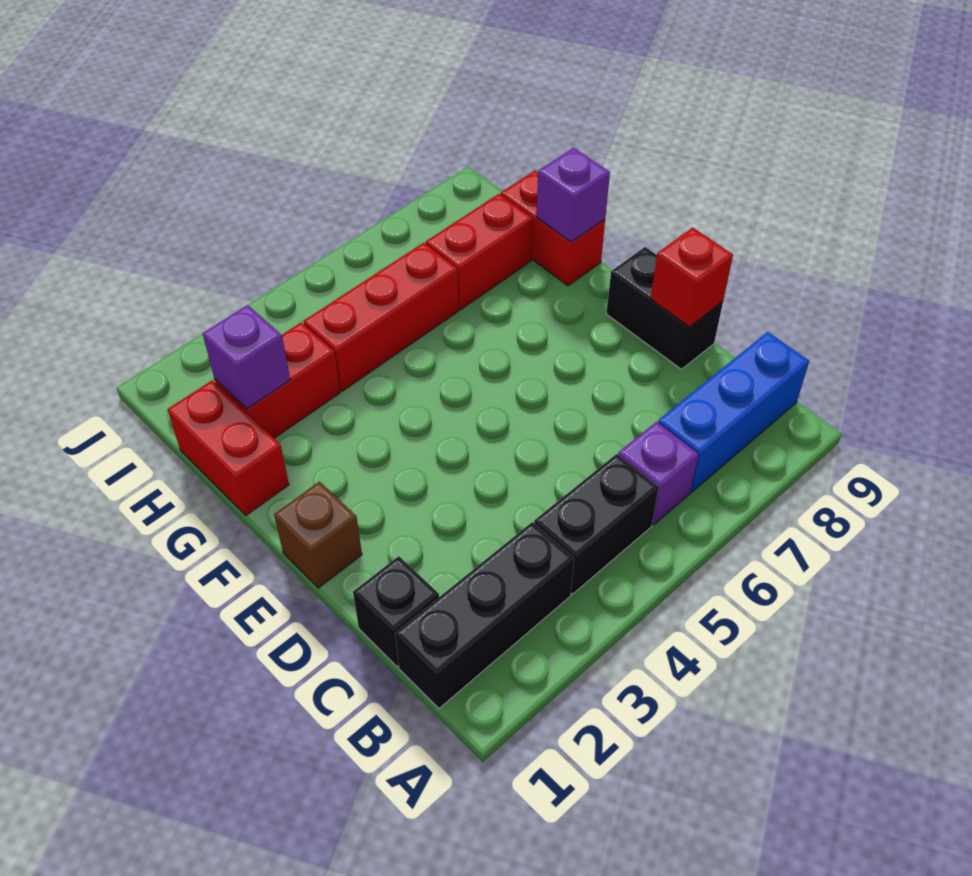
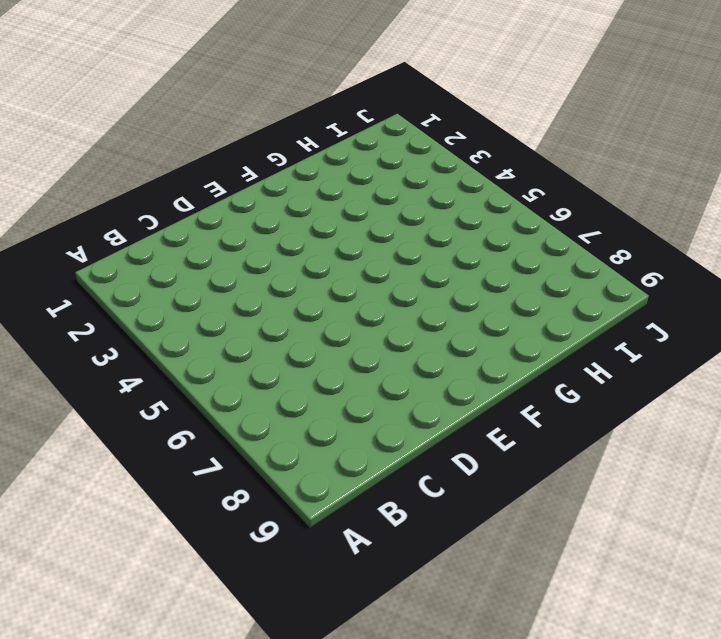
none -> black 1x3 brick [395,522,574,708]
none -> black 1x2 brick [534,454,659,594]
none -> purple 1x1 brick [618,422,699,525]

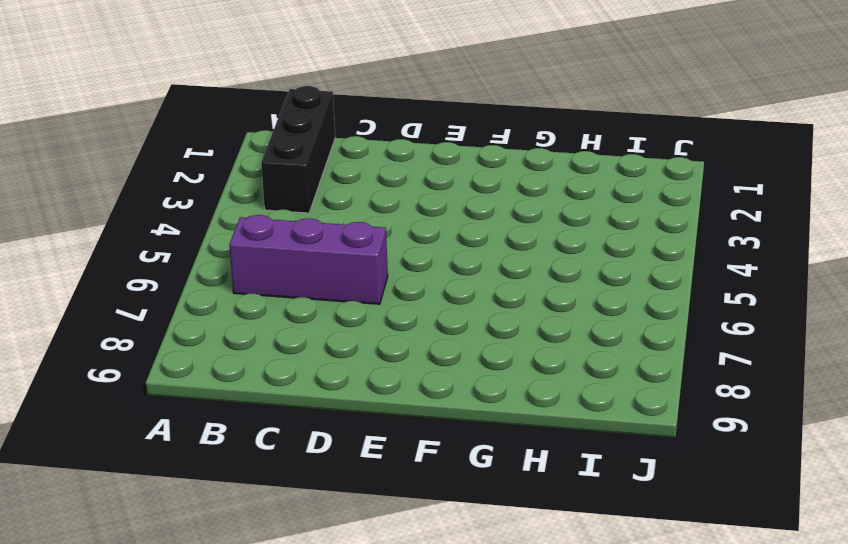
purple 1x3 brick [229,215,388,304] -> purple 1x1 brick [618,422,699,525]
none -> black 1x2 brick [534,454,659,594]
none -> blue 1x3 brick [658,332,809,492]
none -> black 1x1 brick [353,556,439,667]

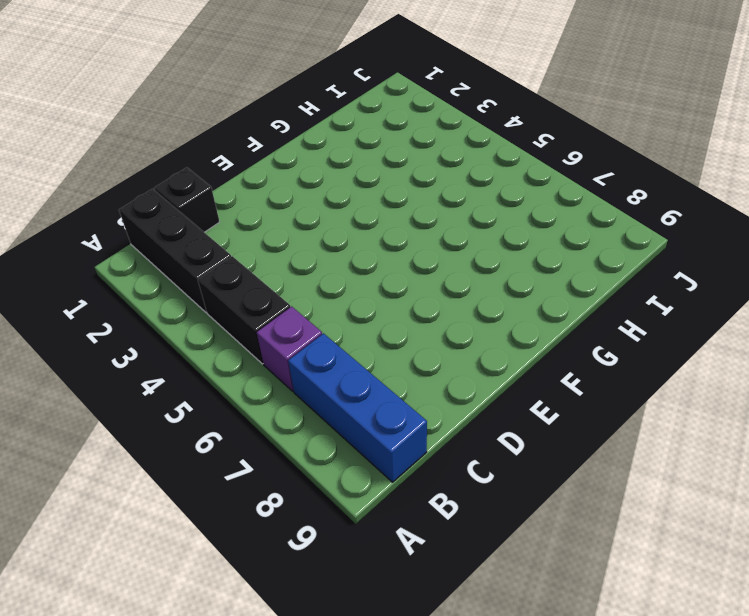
none -> black 1x2 brick [606,247,723,369]
none -> brown 1x1 brick [274,482,362,588]
none -> red 1x2 brick [168,381,289,515]

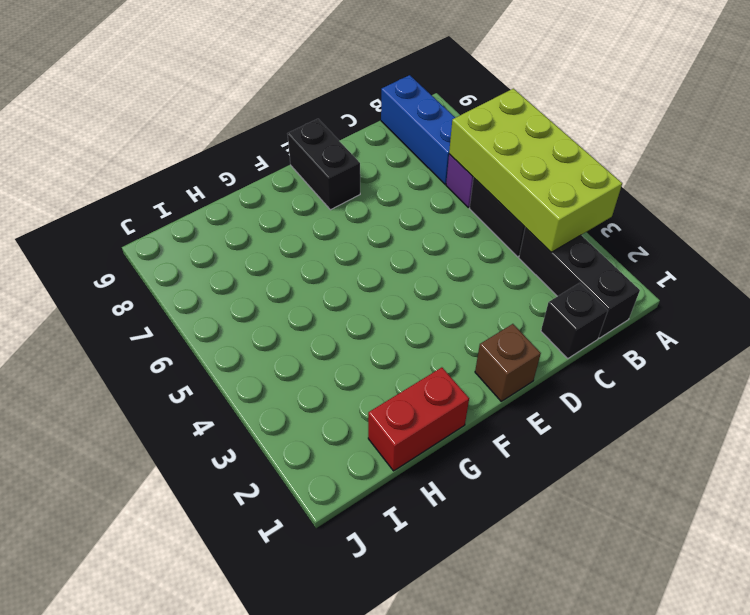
lime 2x4 brick [449,89,622,252] -> none
black 1x2 brick [288,119,360,210] -> black 1x2 brick turned to [606,247,723,369]
none -> red 1x2 brick [501,171,605,286]
none -> red 1x2 brick [215,322,340,438]
none -> red 1x3 brick [303,243,459,391]

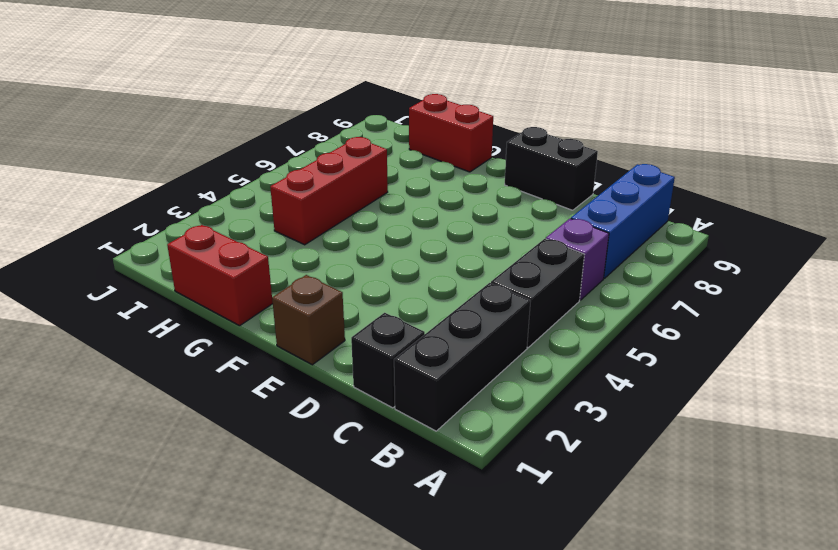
none -> red 1x2 brick [215,322,340,438]
none -> red 1x2 brick [426,194,533,310]
none -> red 1x1 brick [651,227,733,327]

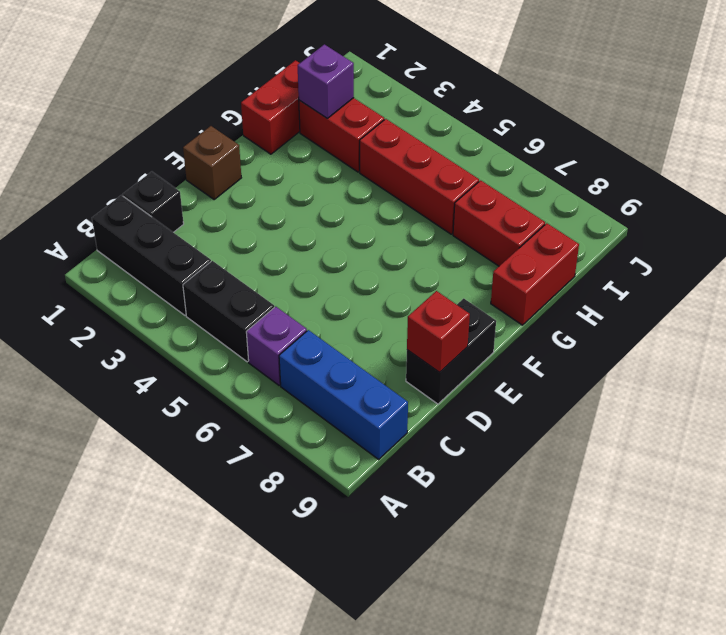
none -> purple 1x1 brick [536,148,610,242]

